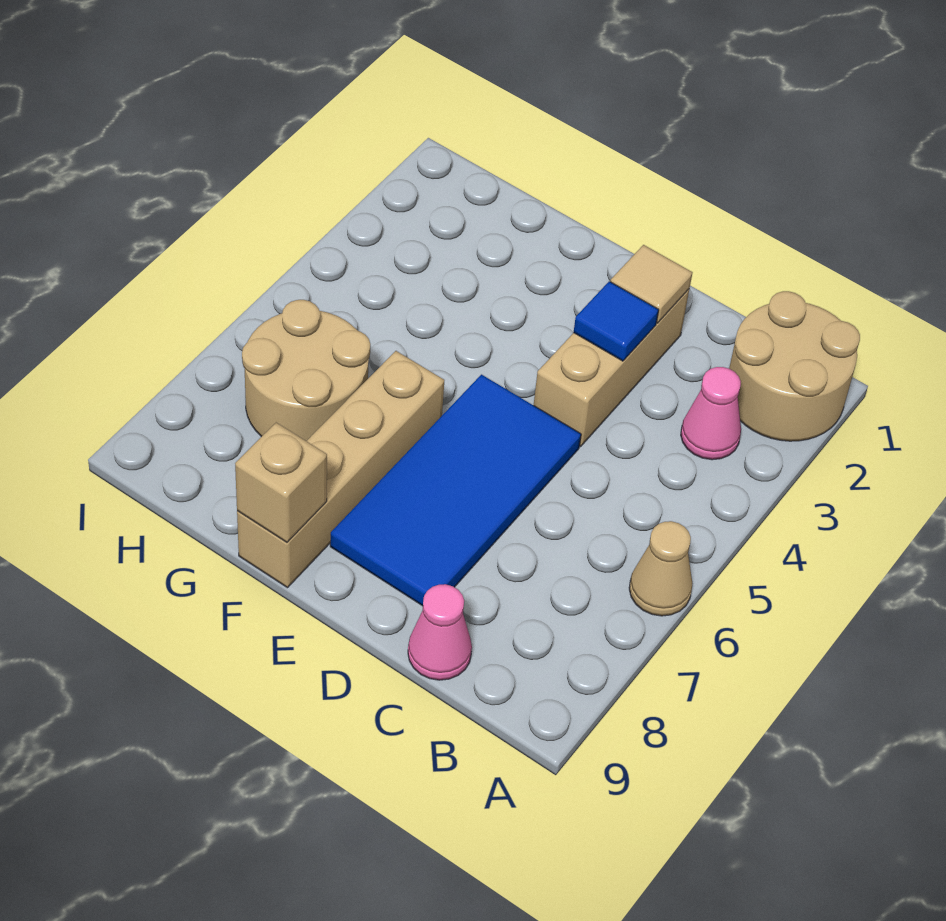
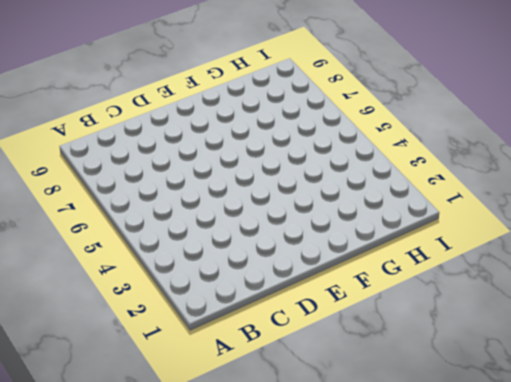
none -> tan 2x2 round brick [729,291,860,441]
none -> tan 1x1 cone [629,521,693,616]

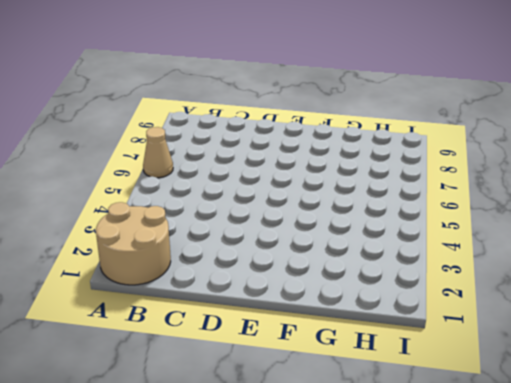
none -> pink 1x1 cone [681,367,741,460]
none -> pink 1x1 cone [408,584,472,680]

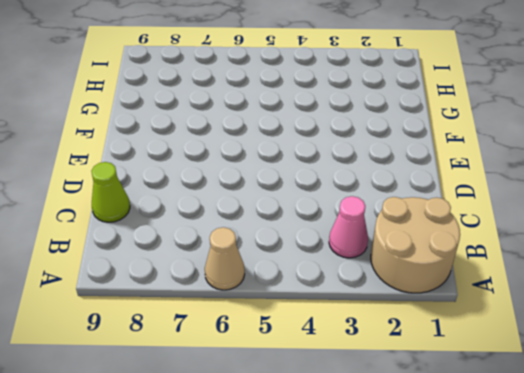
lime 1x1 cone [92,162,130,222] -> pink 1x1 cone [408,584,472,680]
none -> tan 1x3 brick [534,289,689,446]
none -> blue 2x4 tile [330,375,581,606]

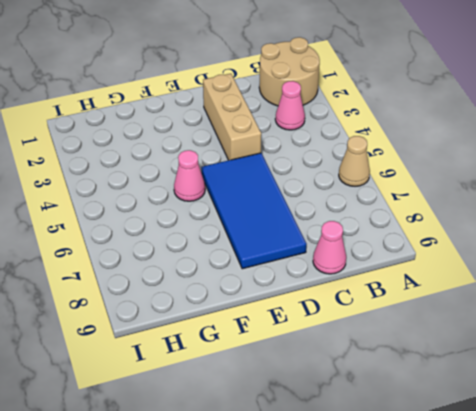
pink 1x1 cone [174,150,205,201] -> none
none -> tan 1x4 brick [237,351,444,588]
none -> tan 2x2 round brick [242,300,370,441]

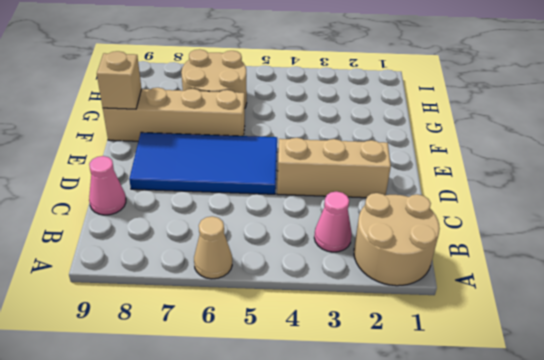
none -> tan 1x1 tile [610,245,692,323]
none -> blue 1x1 tile [574,281,659,361]

